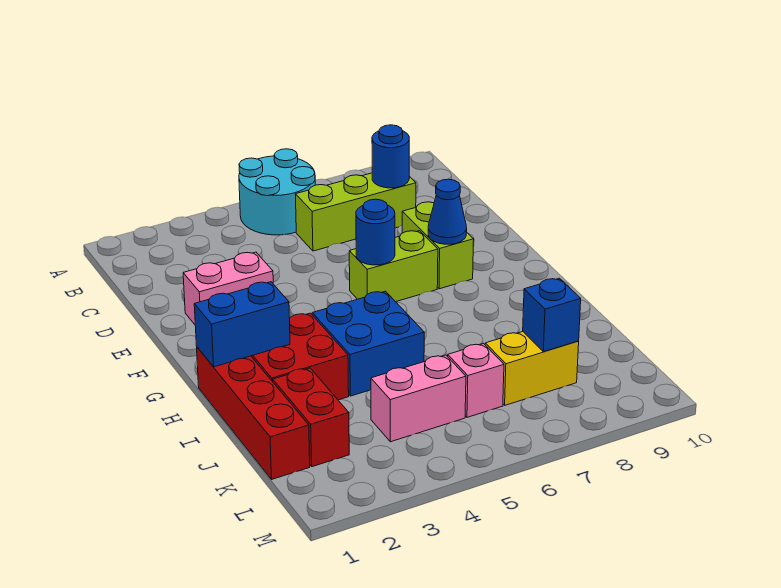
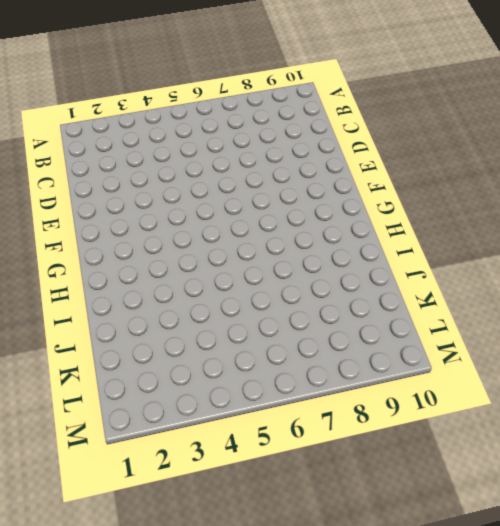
none -> cyan 2x2 round brick [239,149,315,235]
none -> lime 1x3 brick [295,173,416,251]
none -> pink 1x2 brick [183,252,273,324]

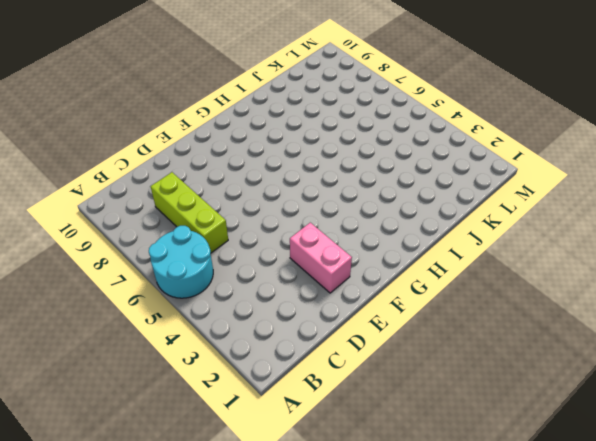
none -> lime 1x2 brick [402,202,474,289]
none -> lime 1x2 brick [349,231,438,302]
none -> red 1x4 brick [197,347,310,479]

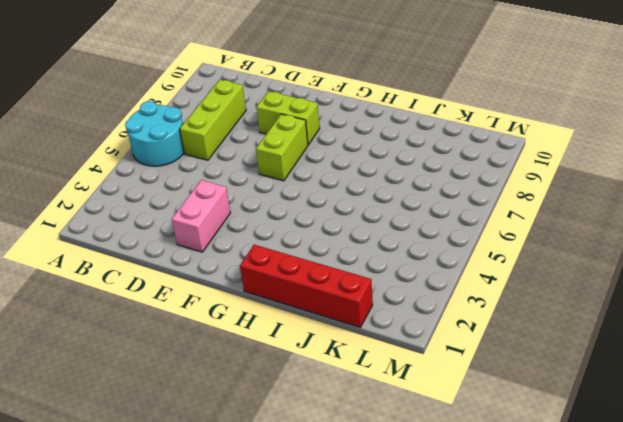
none -> red 2x2 brick [251,313,349,400]
none -> blue 2x2 brick [312,291,424,396]
none -> red 1x2 brick [273,368,349,467]

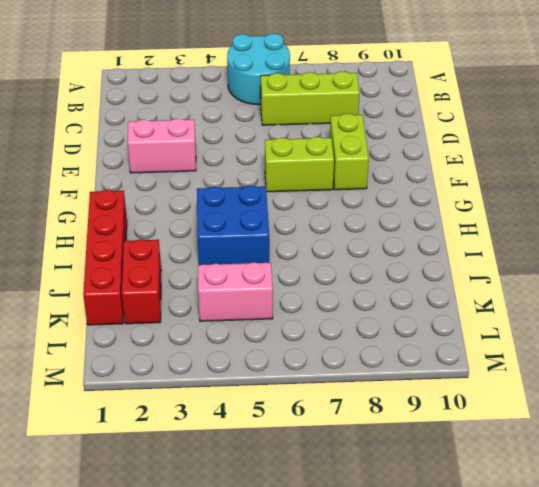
none -> red 2x2 brick [251,313,349,400]
none -> pink 1x1 brick [448,344,504,417]
none -> yellow 1x2 brick [485,332,579,405]

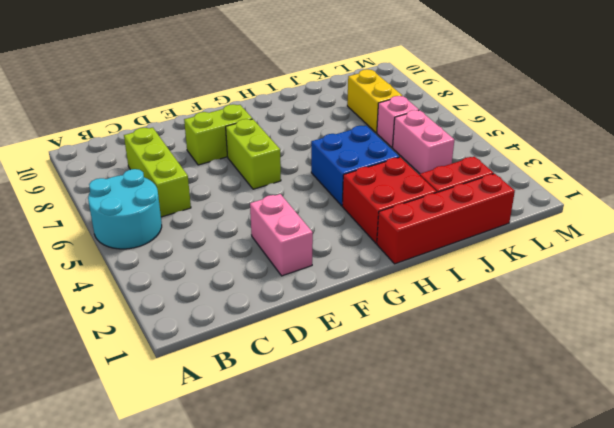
none -> blue 1x1 round brick [372,125,409,188]
none -> blue 1x1 round brick [356,199,395,265]
none -> blue 1x1 cone [428,179,467,244]

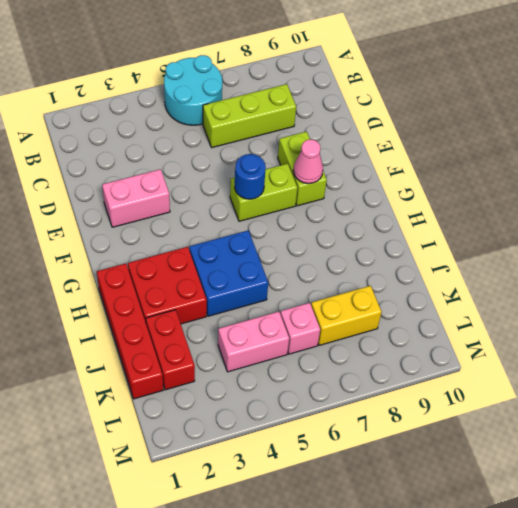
pink 1x1 cone [293,140,323,184] -> blue 1x1 cone [428,179,467,244]
none -> blue 1x1 round brick [372,125,409,188]
none -> blue 1x2 brick [194,282,290,367]
none -> blue 1x1 brick [523,278,581,352]

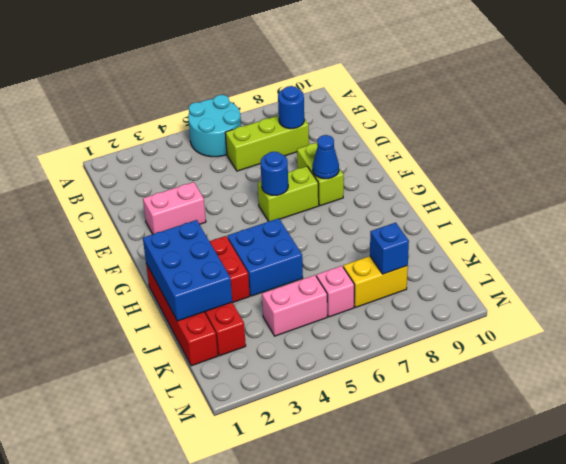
blue 2x3 brick [143,220,232,321] -> blue 1x2 brick [194,282,290,367]

